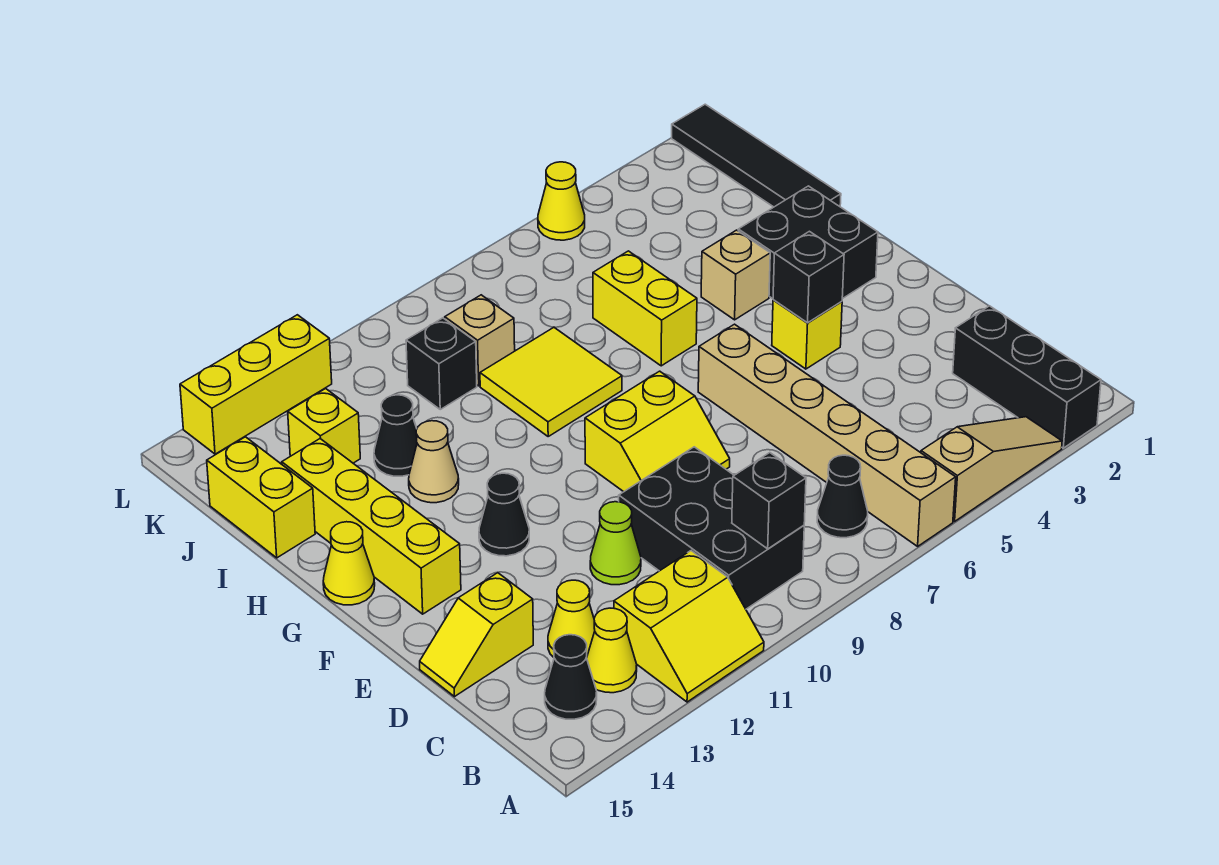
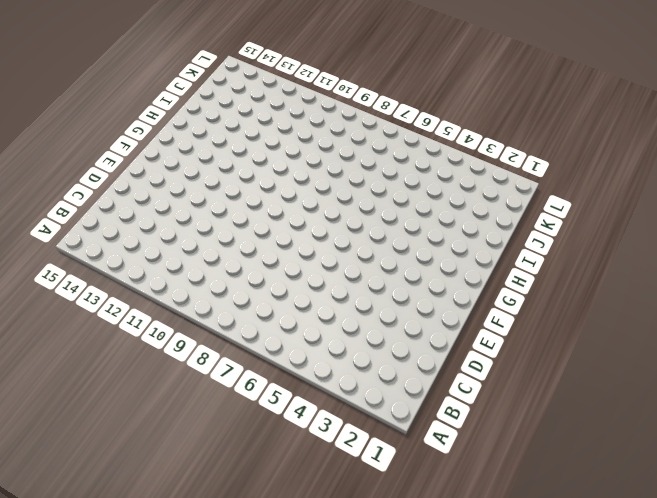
none -> black 1x3 brick [953,306,1101,448]
none -> tan 1x3 slope [921,417,1062,521]
none -> tan 1x6 brick [698,324,956,546]
none -> yellow 2x2 slope [614,551,764,702]

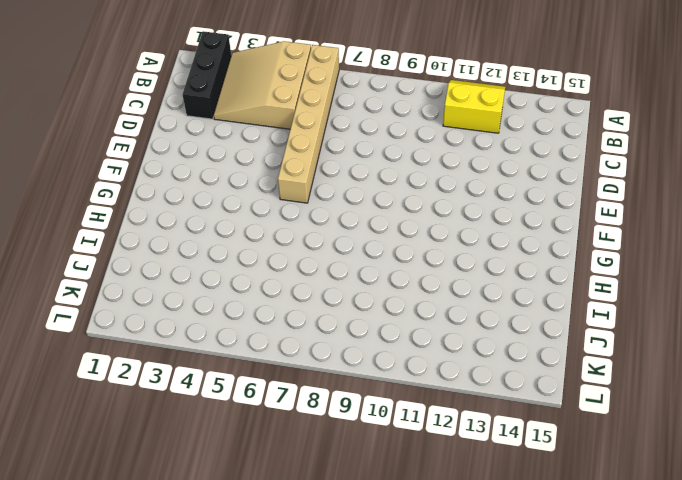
tan 3x3 slope [214,41,311,129] -> tan 1x3 slope [921,417,1062,521]
none -> black 1x1 cone [817,455,868,538]
none -> black 2x3 brick [619,447,804,609]
none -> yellow 1x1 cone [587,608,637,693]
none -> black 1x1 cone [545,635,597,719]

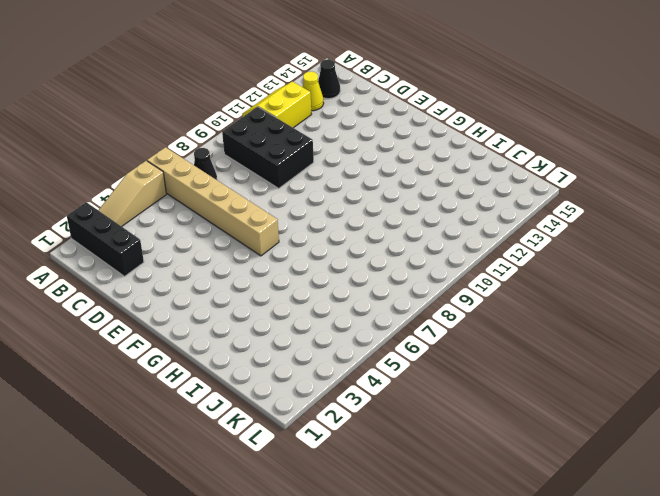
none -> yellow 1x1 cone [548,580,595,658]
none -> lime 1x1 cone [590,502,641,585]
none -> yellow 1x2 slope [420,573,533,697]
none -> yellow 2x2 slope [585,371,730,492]

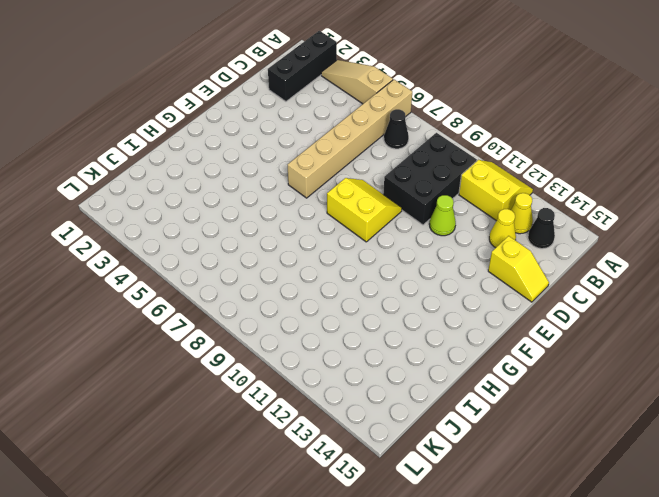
none -> yellow 1x1 brick [772,300,842,369]
none -> black 1x1 cone [479,473,529,556]
none -> yellow 1x4 brick [282,439,461,614]
none -> black 2x2 brick [738,186,878,299]

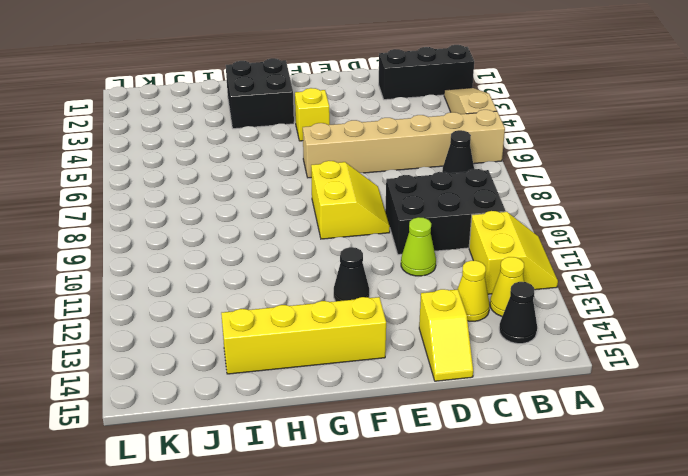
none -> yellow 1x1 cone [323,522,375,605]
none -> tan 1x1 brick [701,230,770,320]
none -> yellow 1x2 brick [593,251,697,366]
none -> yellow 2x2 tile [480,328,622,436]

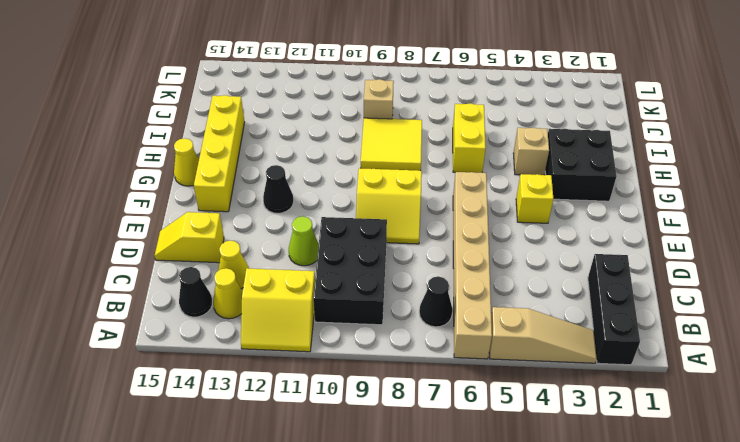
none -> tan 1x1 cone [409,421,459,503]
none -> black 1x4 tile [672,104,841,207]
none -> black 1x1 cone [374,395,417,476]
none -> yellow 1x2 brick [207,437,315,558]

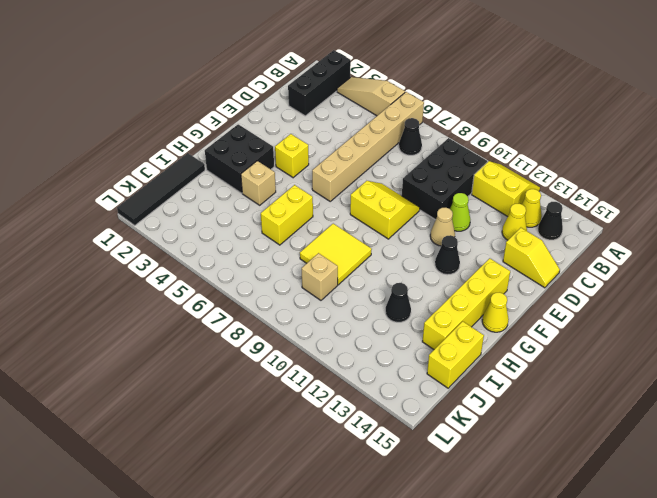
tan 1x1 cone [430,207,455,246] -> tan 1x1 cone moved to [409,421,459,503]
none -> black 1x1 brick [406,318,477,409]
none -> yellow 1x1 brick [288,389,360,463]
none -> yellow 1x1 cone [538,162,585,240]
none -> yellow 1x3 brick [180,315,332,454]

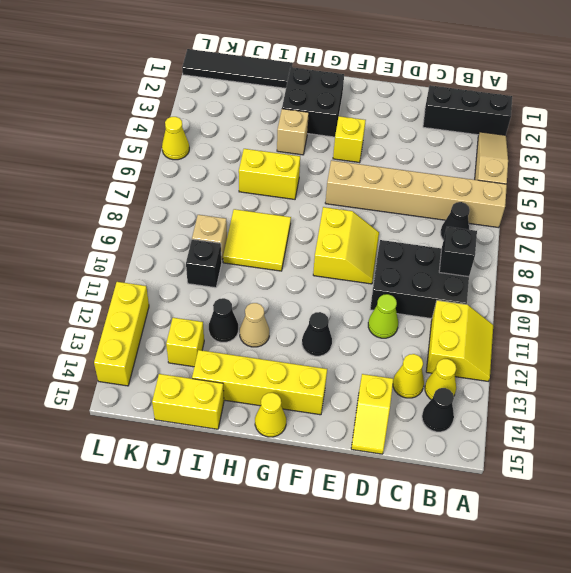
none -> black 1x1 brick [773,231,844,323]

